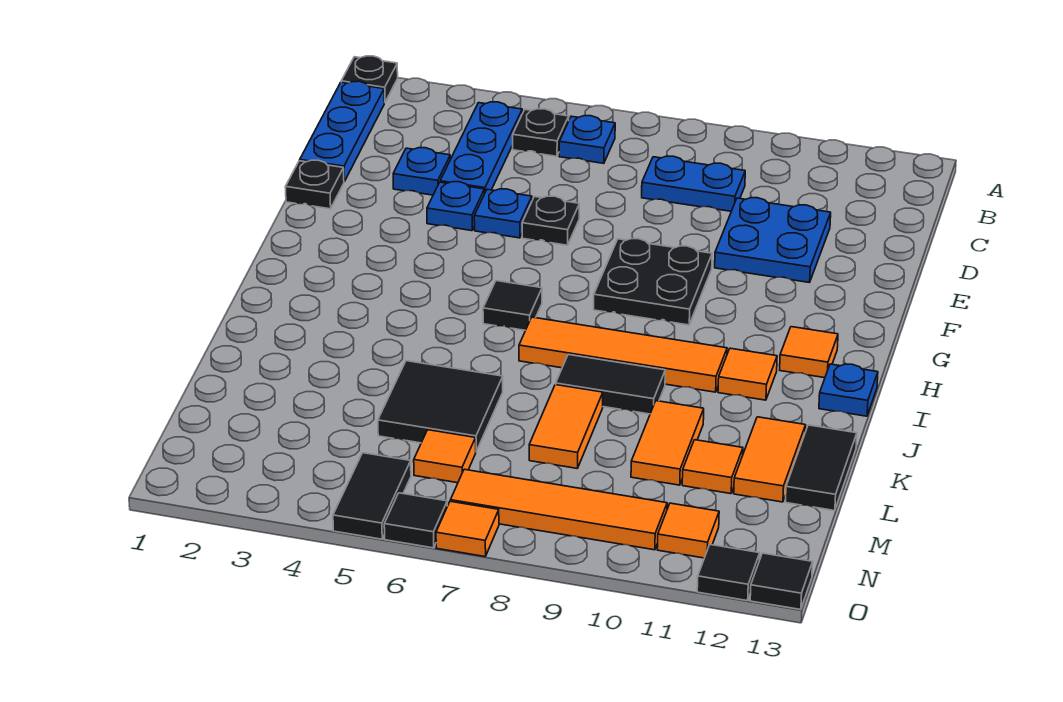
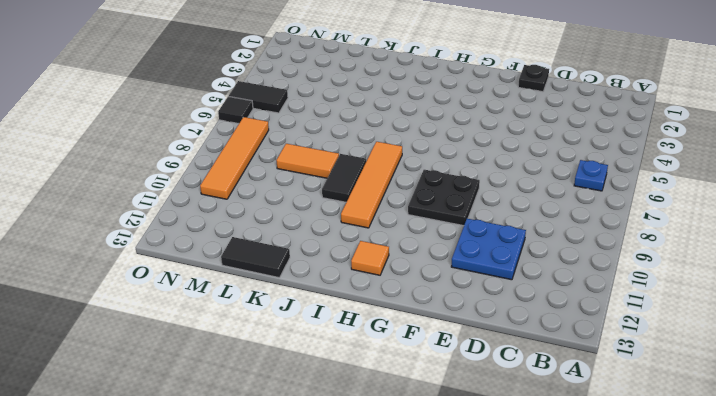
none -> black 1x1 plate [341,56,398,103]
none -> blue 1x3 plate [300,81,384,182]
none -> blue 1x3 plate [440,102,522,192]
none -> black 1x1 plate [513,109,569,156]

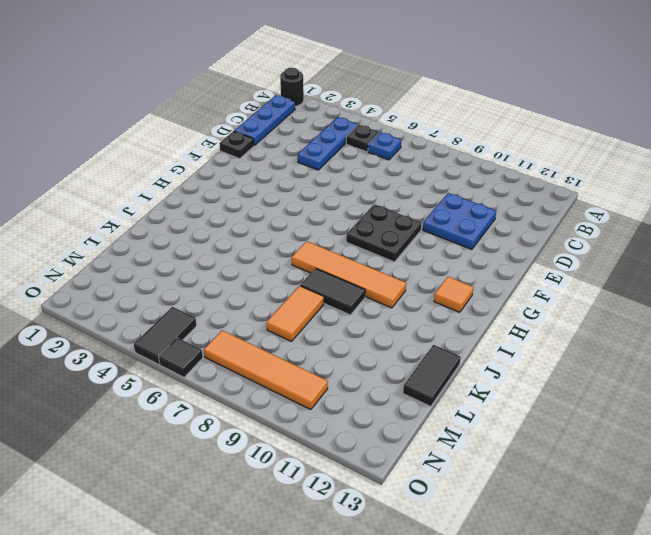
black 1x1 round brick [280,68,304,106] -> black 1x1 plate [341,56,398,103]
none -> blue 1x2 plate [642,156,745,211]
none -> blue 1x1 plate [393,148,450,195]
none -> blue 1x1 plate [427,182,485,231]
none -> blue 1x1 plate [474,189,532,238]

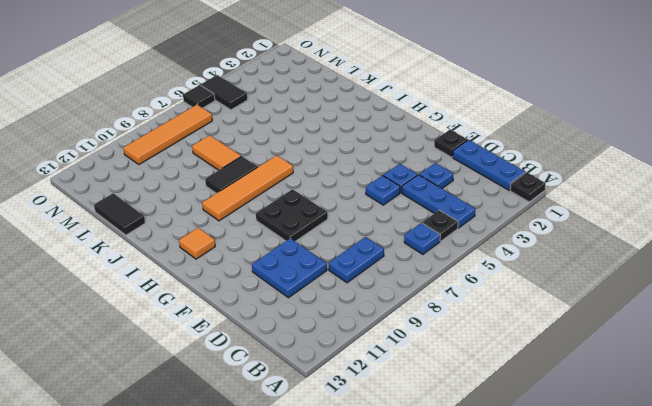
none -> black 1x1 plate [522,196,579,245]
none -> black 1x1 tile [483,281,542,330]
none -> orange 1x1 tile [718,348,777,400]
none -> blue 1x1 plate [819,364,878,416]

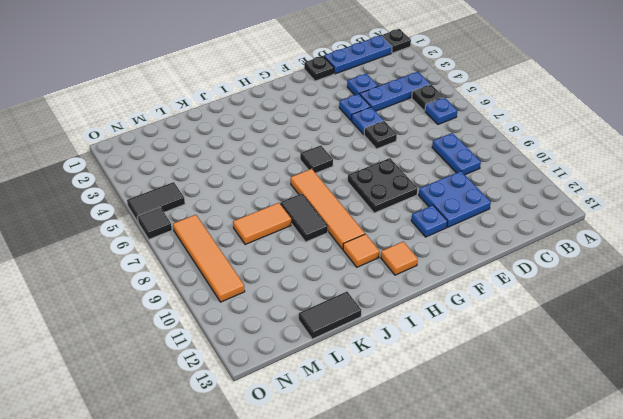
blue 1x1 plate [411,205,447,237] -> blue 1x1 plate moved to [819,364,878,416]
none -> black 2x2 tile [378,361,503,451]
none -> orange 1x2 tile [631,401,704,485]
none -> orange 1x2 tile [734,417,806,502]
none -> orange 1x1 tile [682,440,743,494]

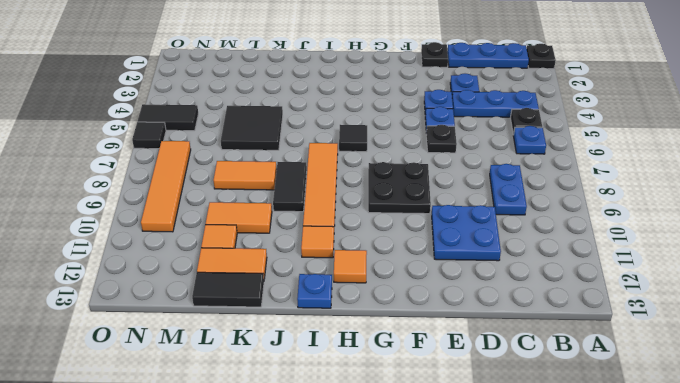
none -> orange 1x1 tile [414,430,476,483]
none -> orange 1x1 tile [657,503,719,558]
none -> orange 1x1 tile [436,501,499,557]
none -> black 1x1 tile [697,545,760,601]

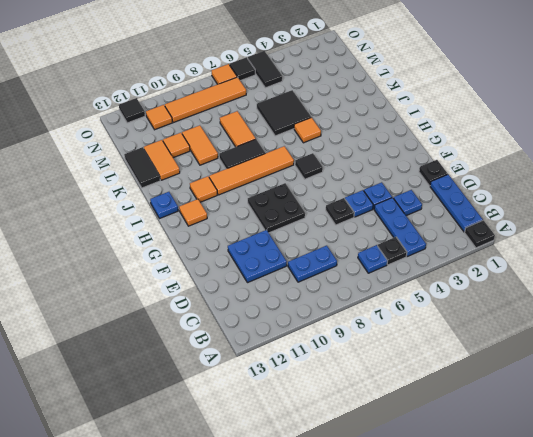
orange 1x1 tile [294,117,321,143] -> orange 1x1 tile moved to [414,430,476,483]
none -> black 1x1 tile [750,553,813,610]

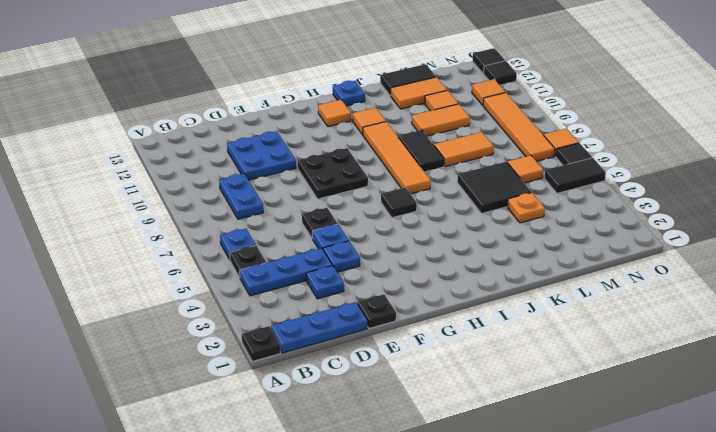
orange 1x1 plate [507,193,545,223] -> none

